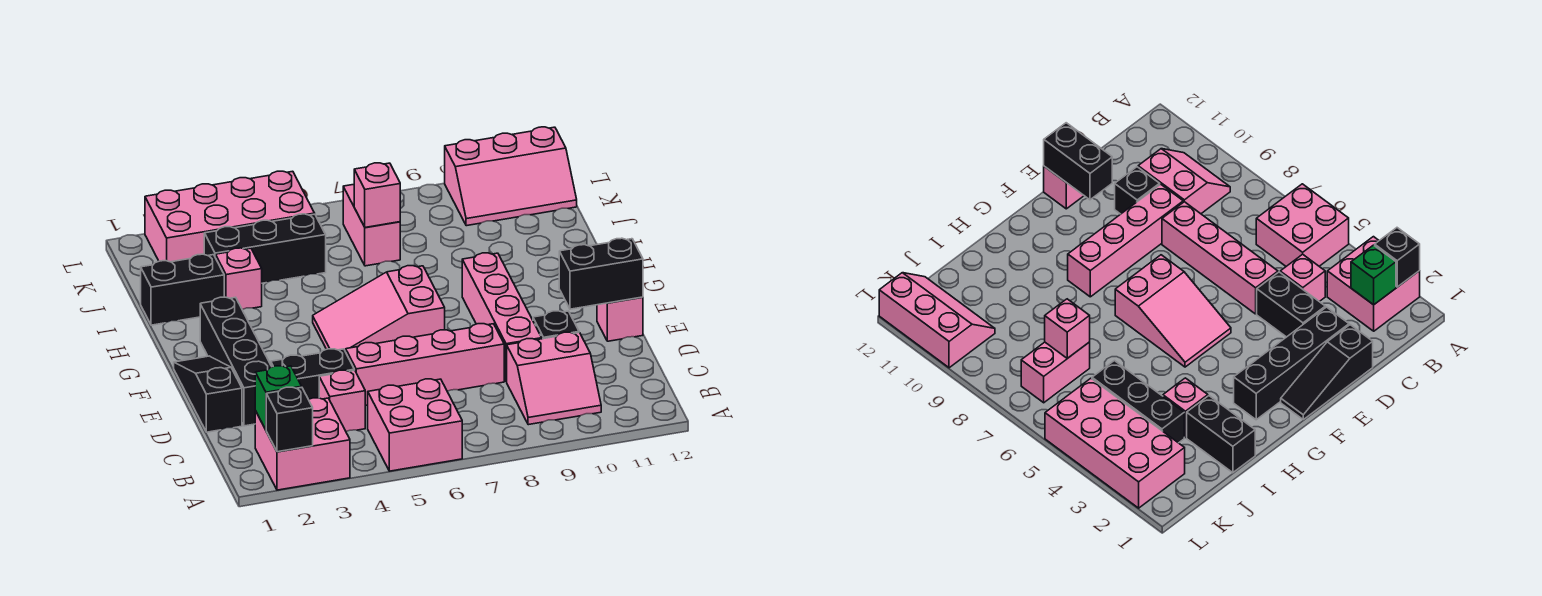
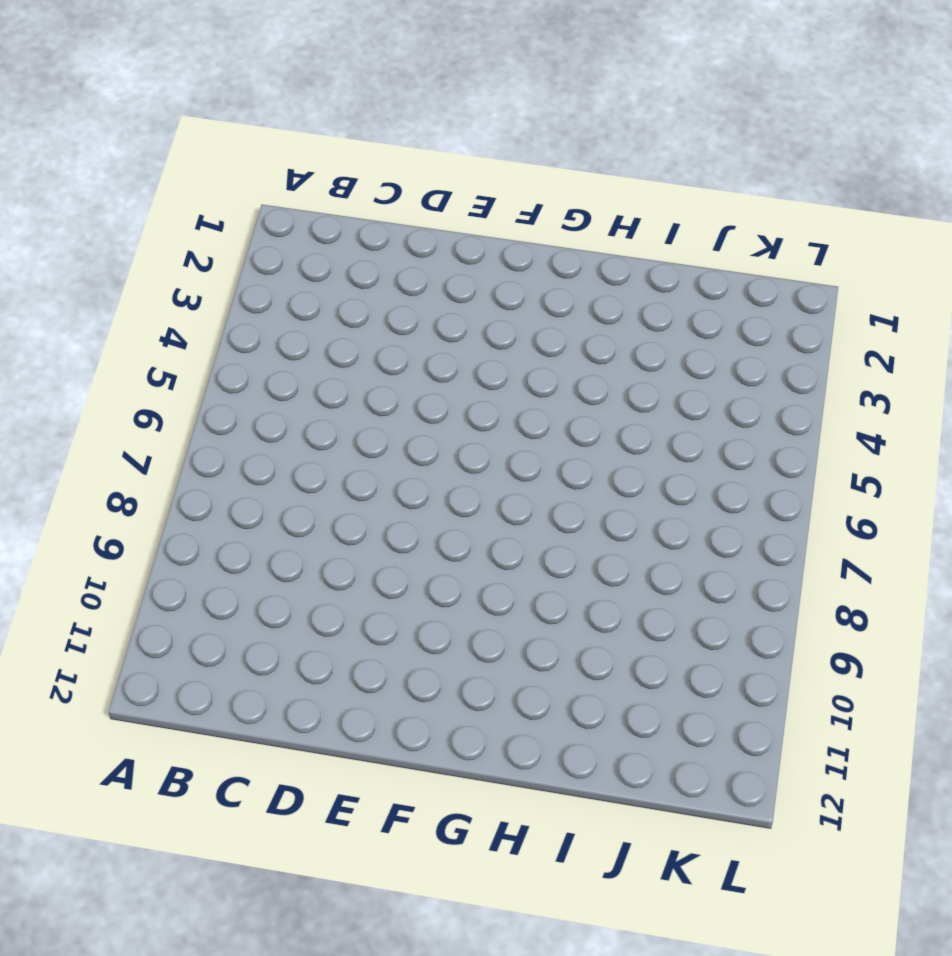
none -> pink 2x2 brick [255,398,350,490]
none -> pink 2x2 brick [368,379,462,471]
none -> pink 2x2 slope [507,332,601,425]

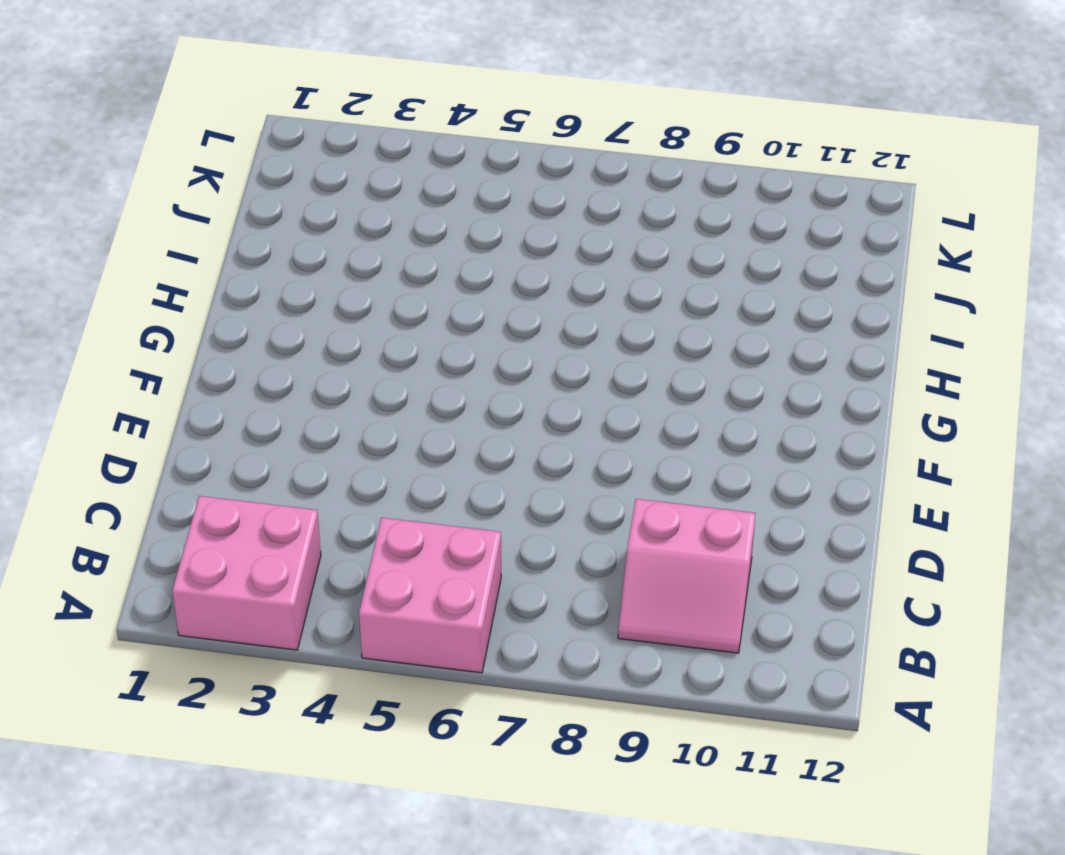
none -> pink 1x1 brick [319,370,365,431]
none -> black 1x3 slope [174,356,242,432]
none -> black 1x4 brick [200,297,272,426]

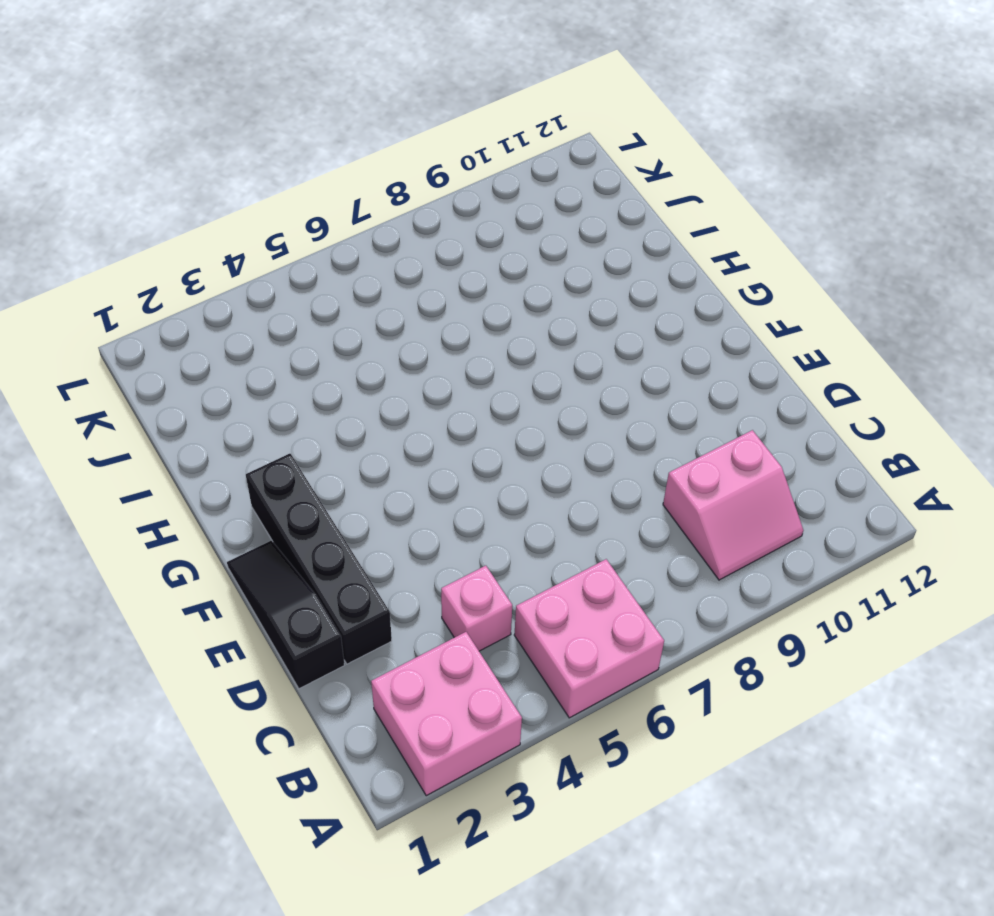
none -> black 1x2 brick [271,349,354,399]
none -> pink 1x4 brick [346,324,504,406]
none -> pink 1x4 brick [462,253,542,382]

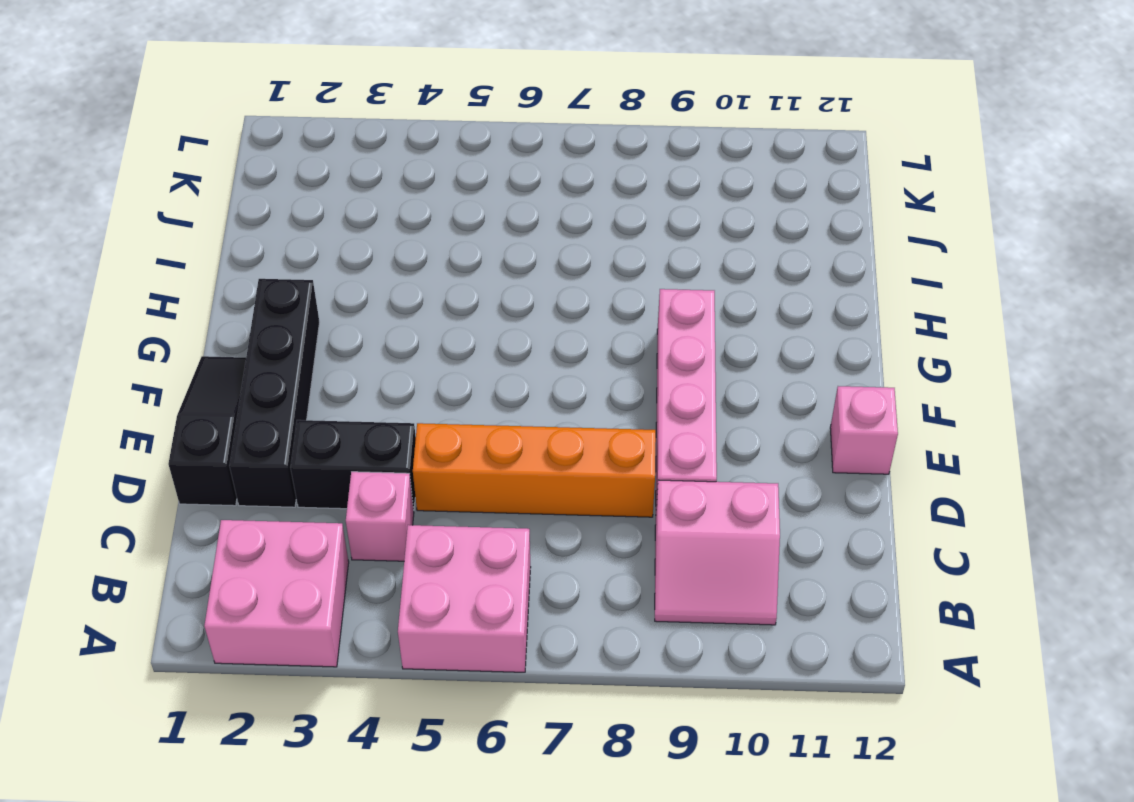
orange 1x4 brick [413,423,656,517] -> pink 1x4 brick [346,324,504,406]
none -> black 1x1 brick [533,311,579,339]
none -> pink 2x3 slope [313,266,445,352]
none -> black 1x2 brick [141,254,224,325]

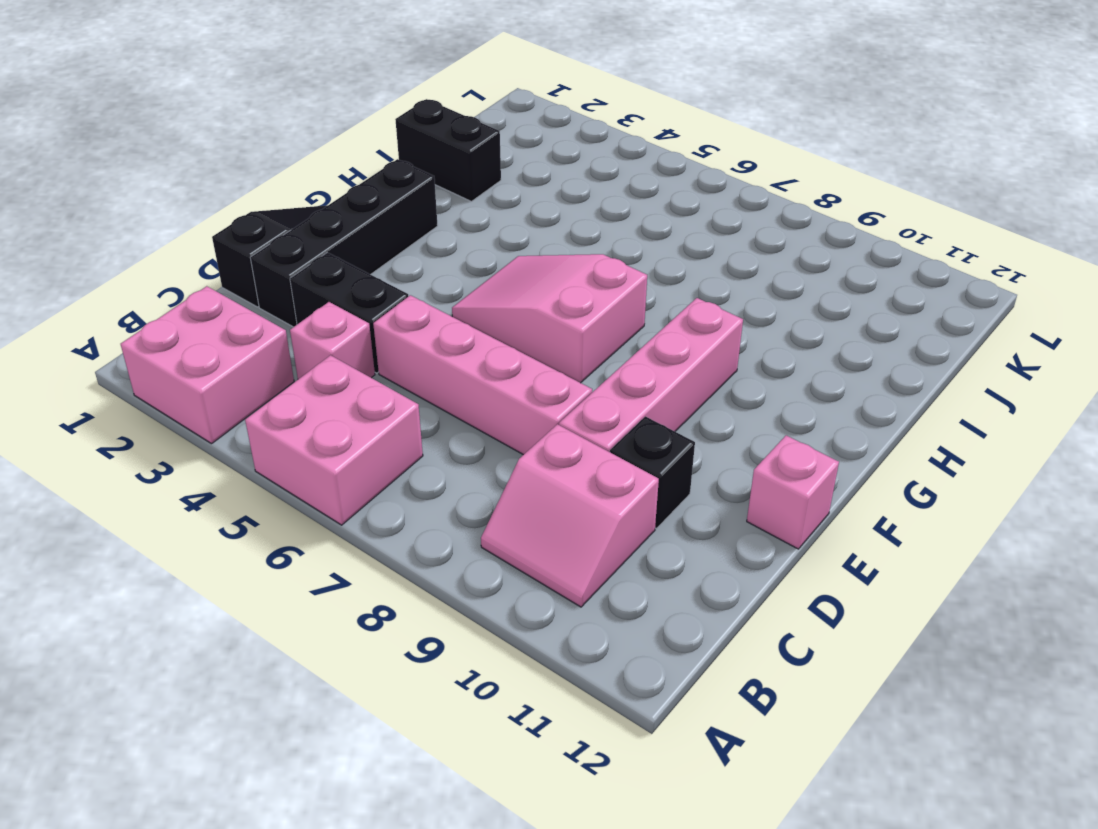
none -> pink 1x1 brick [216,248,262,309]
none -> black 1x3 brick [204,214,326,283]
none -> pink 1x2 brick [343,184,400,266]

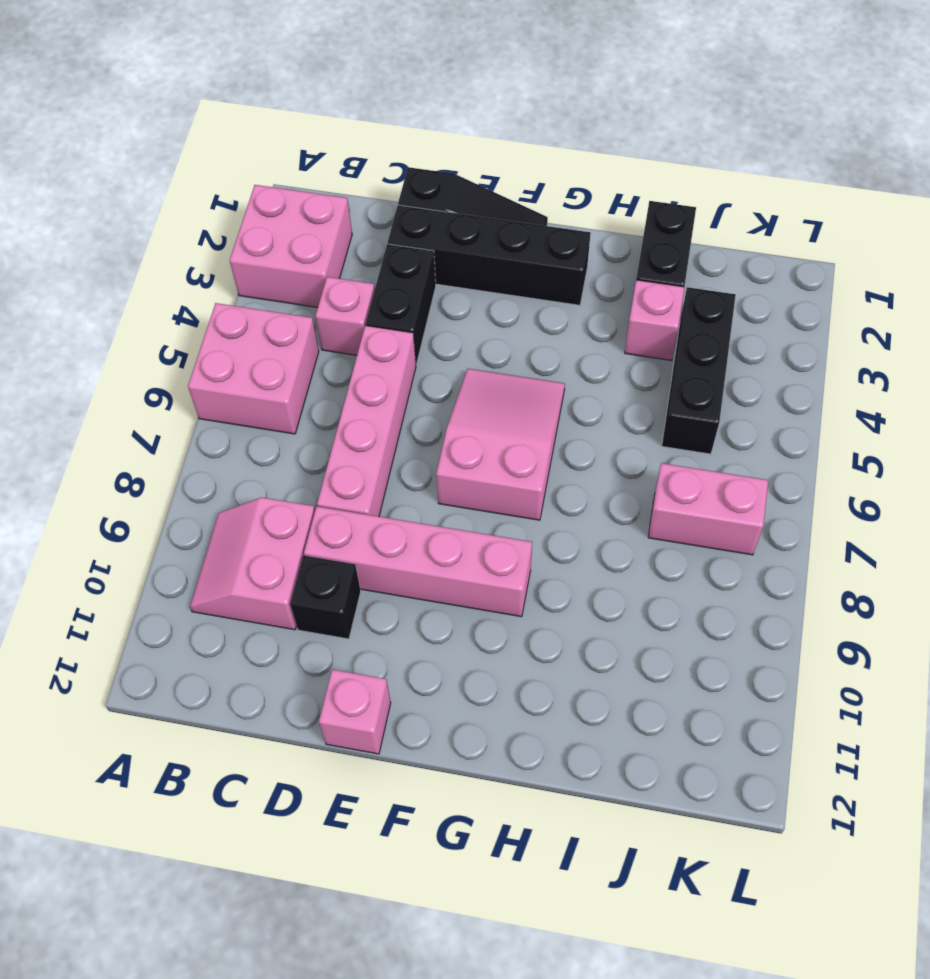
none -> pink 2x4 brick [145,171,315,262]
none -> pink 2x3 slope [445,127,577,226]
none -> black 1x1 brick [266,387,313,452]

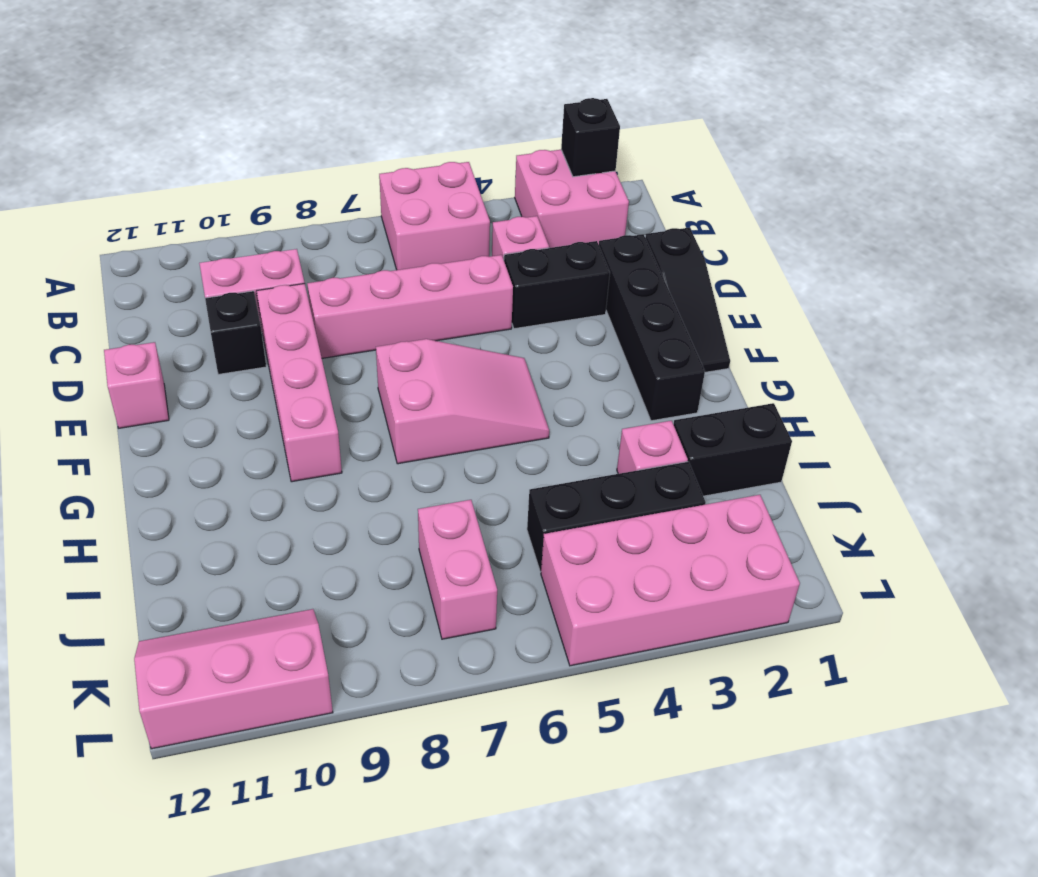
none -> green 1x1 brick [255,366,302,430]
none -> black 1x2 brick [559,238,643,309]
none -> pink 1x1 brick [354,163,400,227]

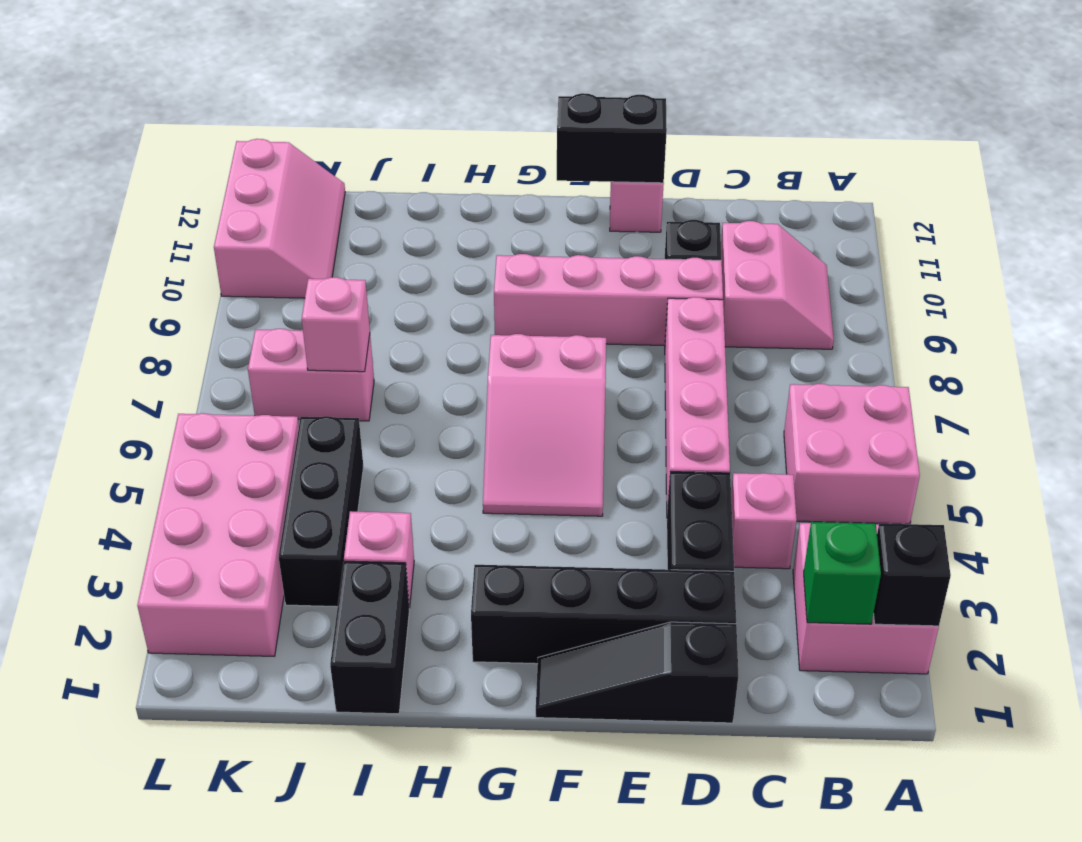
black 1x2 brick [557,93,667,183] -> black 1x2 brick turned to [559,238,643,309]

